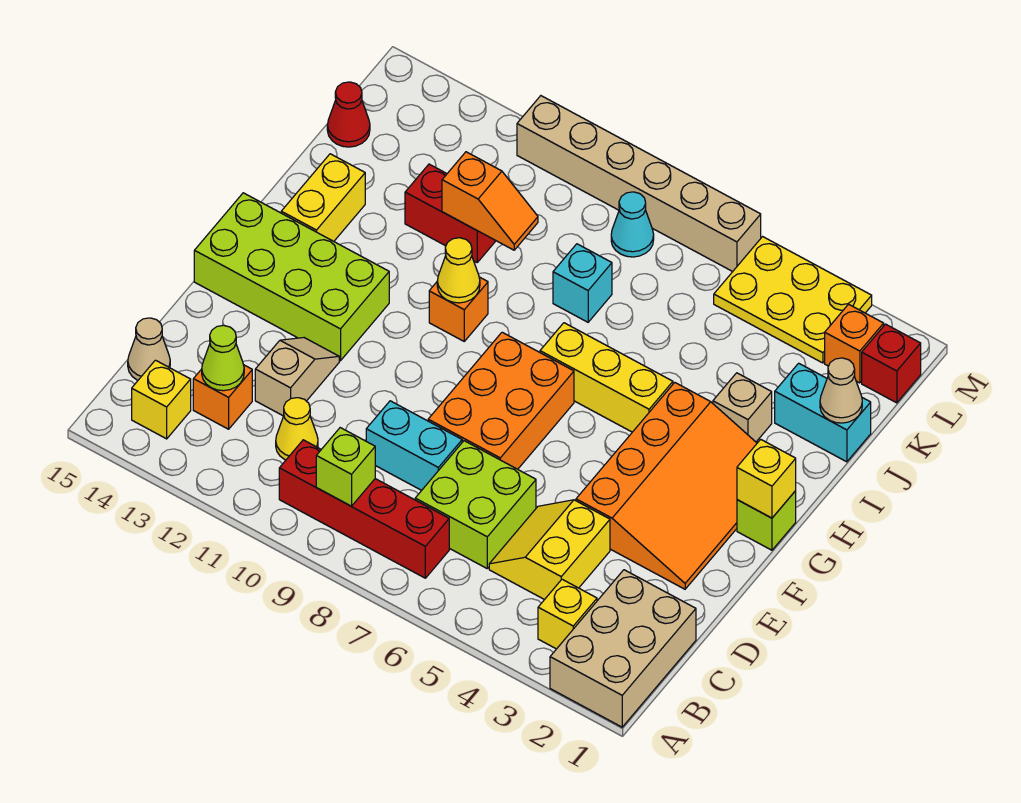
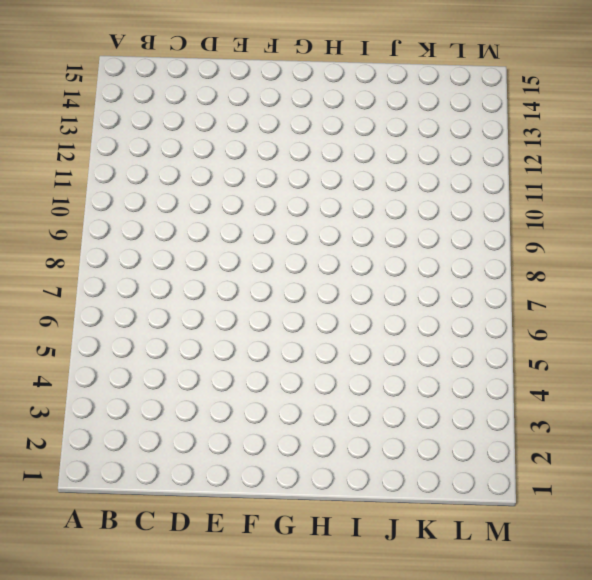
none -> tan 2x3 brick [550,570,696,727]
none -> yellow 1x1 brick [538,579,597,649]
none -> red 1x4 brick [279,440,449,578]
none -> yellow 1x1 brick [132,360,191,439]

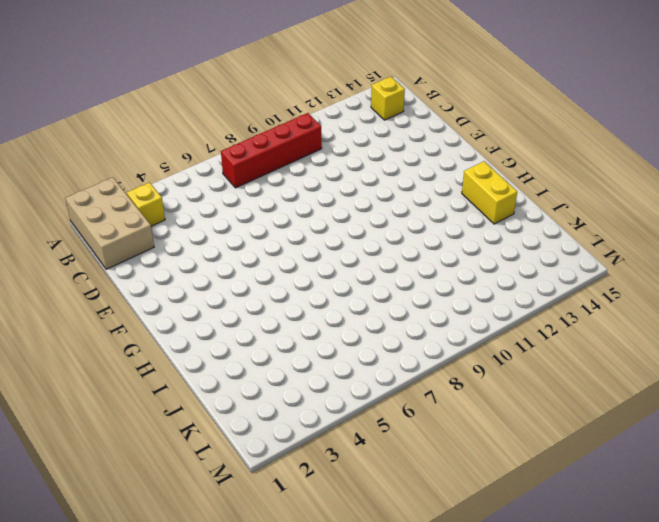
none -> yellow 2x2 slope [489,500,610,600]
none -> lime 2x2 brick [415,441,536,568]
none -> yellow 1x1 cone [276,398,318,460]
none -> orange 1x1 brick [193,365,252,429]

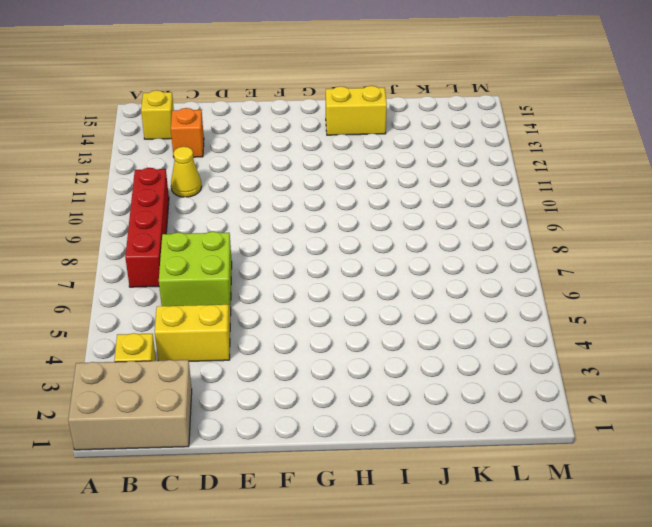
none -> tan 1x1 cone [128,318,170,380]
none -> cyan 1x2 brick [366,401,462,490]
none -> tan 1x2 slope [255,338,339,416]
none -> orange 3x4 slope [576,383,757,589]

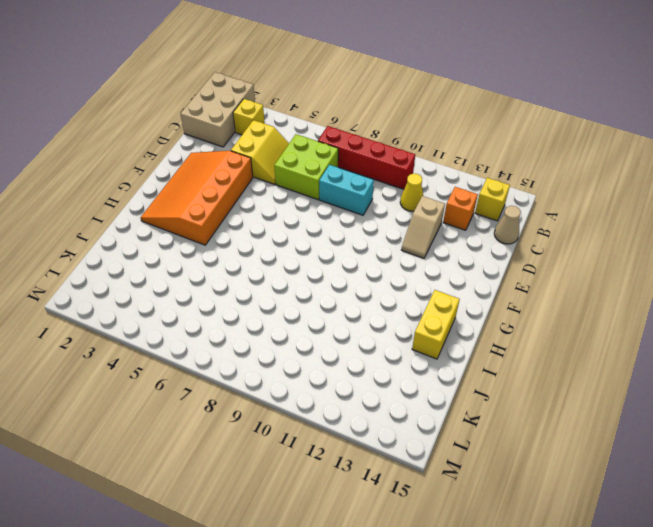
none -> orange 2x3 brick [428,332,574,469]
none -> lime 2x4 brick [194,193,389,361]
none -> lime 1x1 brick [737,491,796,550]
none -> yellow 1x3 brick [540,323,673,432]

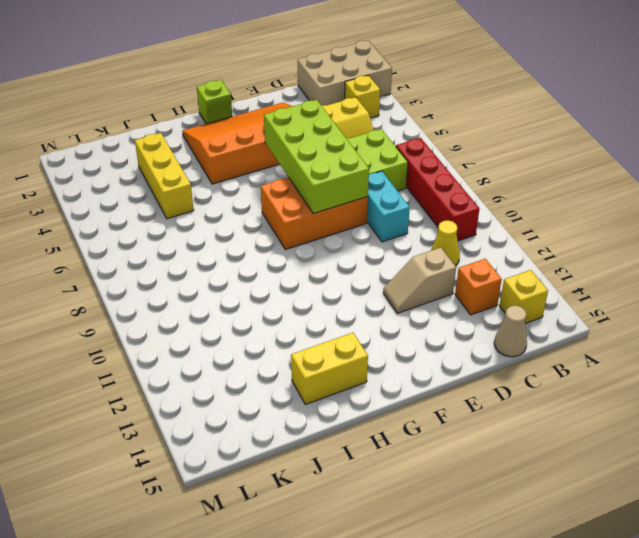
lime 2x4 brick [264,100,369,214] -> lime 2x4 brick moved to [194,193,389,361]
yellow 1x3 brick [135,133,194,219] -> yellow 1x3 brick moved to [540,323,673,432]
none -> orange 1x1 brick [429,277,488,341]
none -> tan 1x1 brick [713,373,772,442]
none -> cyan 1x2 brick [775,363,871,462]
none -> cyan 1x1 brick [553,244,612,322]

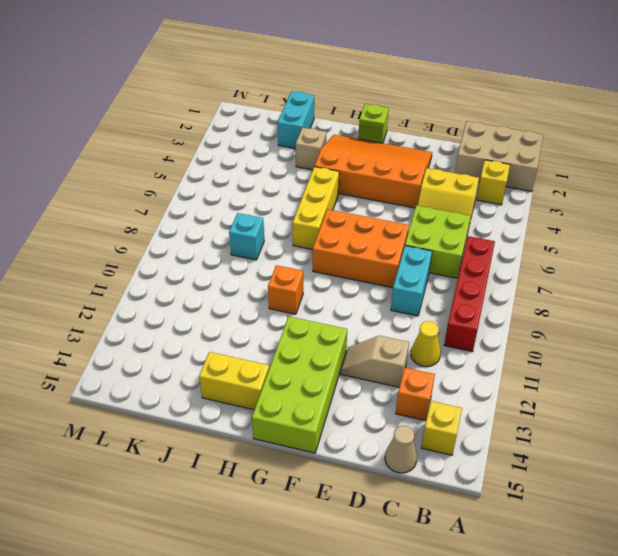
none -> red 1x2 brick [405,164,496,262]
none -> red 1x1 cone [327,82,370,147]
none -> red 1x1 brick [862,324,921,403]
none -> orange 1x1 brick [825,304,884,383]

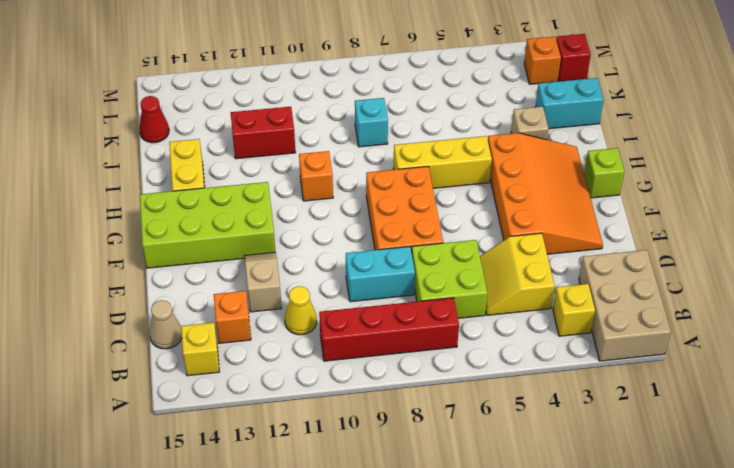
none -> yellow 2x3 plate [714,237,872,363]
none -> cyan 1x1 cone [611,192,654,257]
none -> tan 1x6 brick [517,96,761,272]
none -> lime 1x1 brick [316,428,375,506]

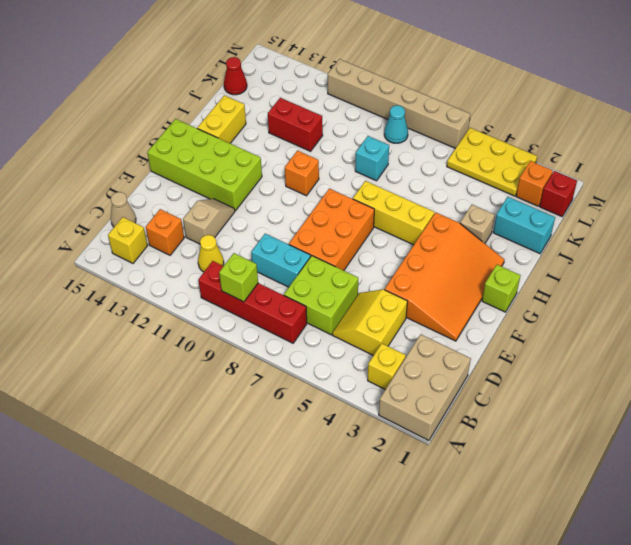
none -> lime 1x1 cone [202,325,244,391]
none -> yellow 1x1 brick [737,439,796,518]
none -> yellow 1x1 cone [437,238,480,303]
none -> tan 1x1 cone [820,358,862,423]

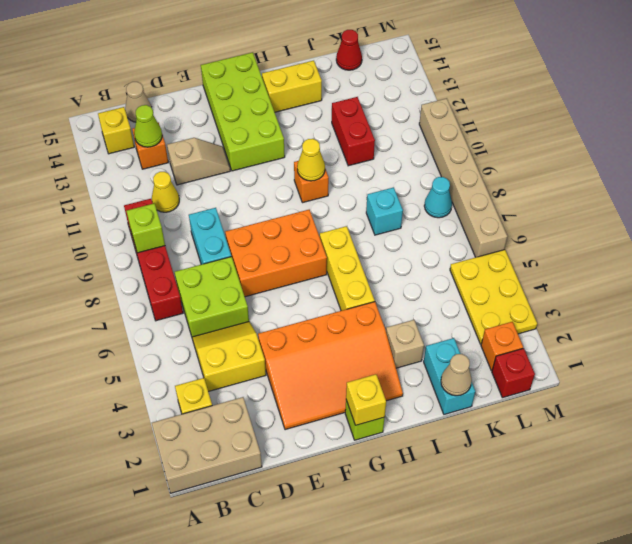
none -> orange 1x2 slope [442,152,538,250]

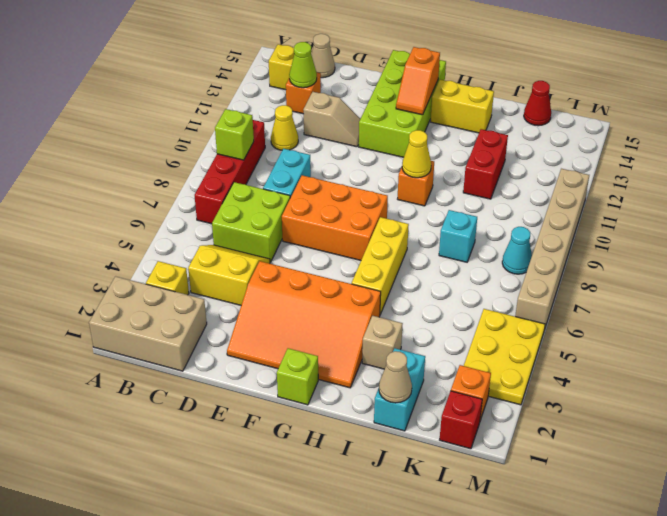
orange 1x2 slope [396,47,440,115] -> orange 1x2 slope moved to [442,152,538,250]
none -> yellow 1x1 brick [737,439,796,518]

